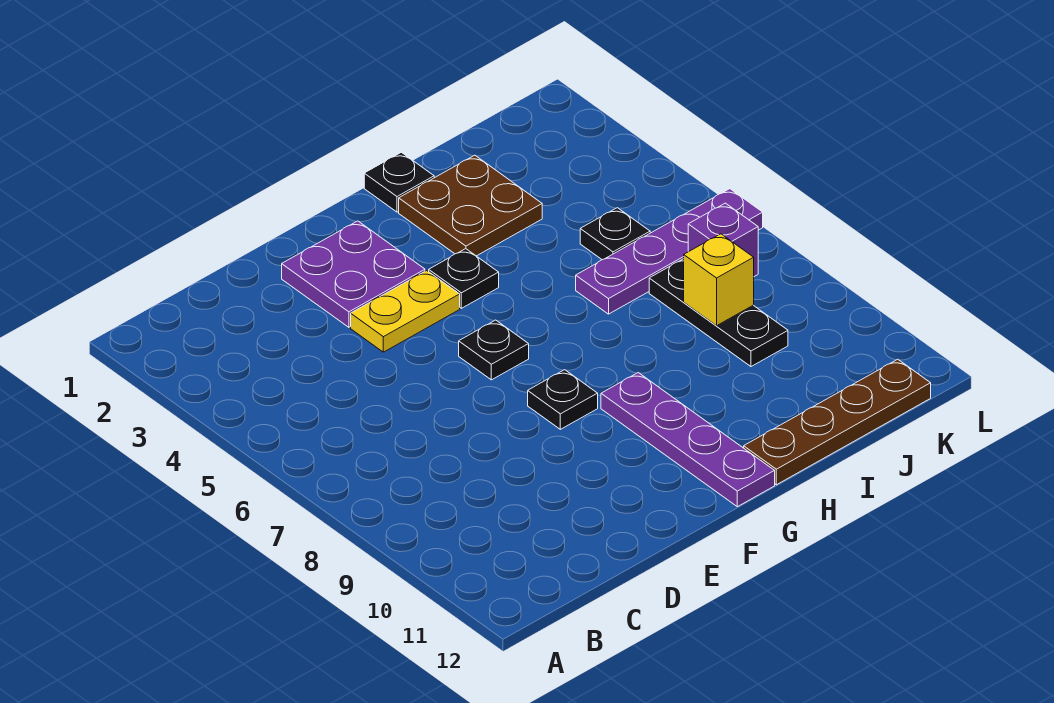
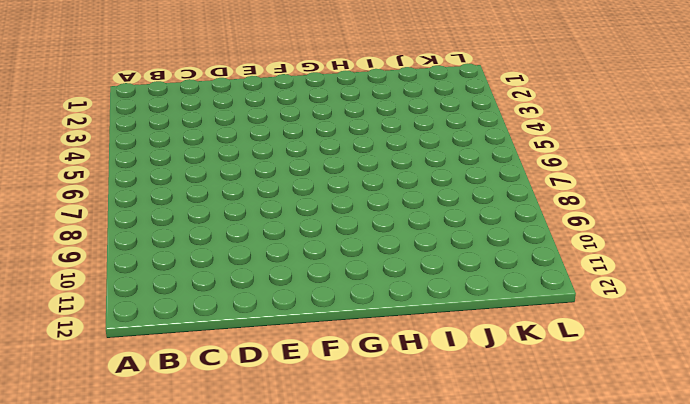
none -> purple 2x2 plate [282,221,425,327]
none -> yellow 1x2 plate [351,271,460,352]
none -> black 1x1 plate [459,320,529,380]

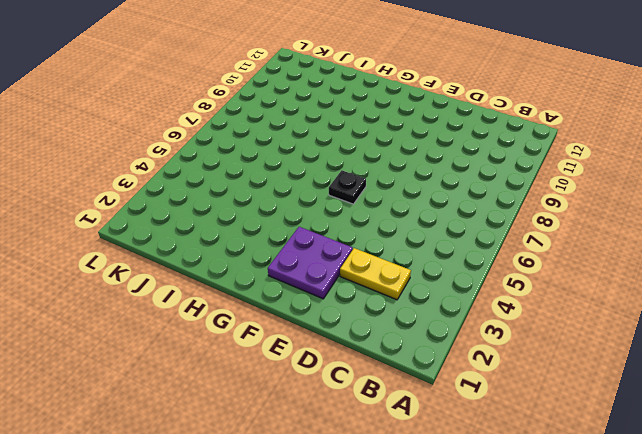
yellow 1x2 plate [340,248,411,300] -> yellow 1x2 plate moved to [351,271,460,352]
none -> black 1x1 plate [528,370,598,429]
none -> black 1x1 plate [428,249,499,308]
none -> purple 1x4 plate [601,373,775,507]

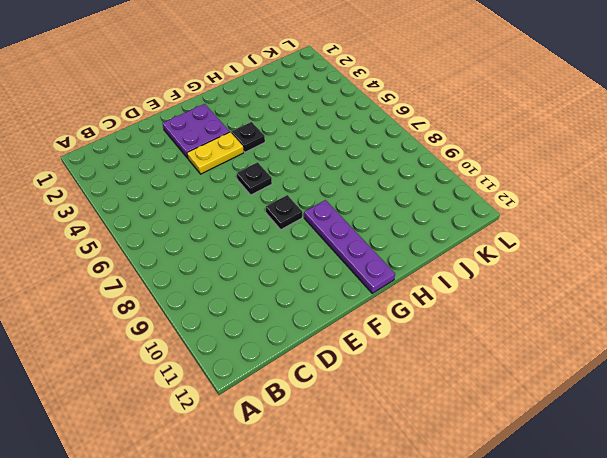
none -> black 1x1 plate [364,152,434,212]
none -> brown 2x2 plate [399,155,542,256]
none -> brown 1x4 plate [744,359,931,485]

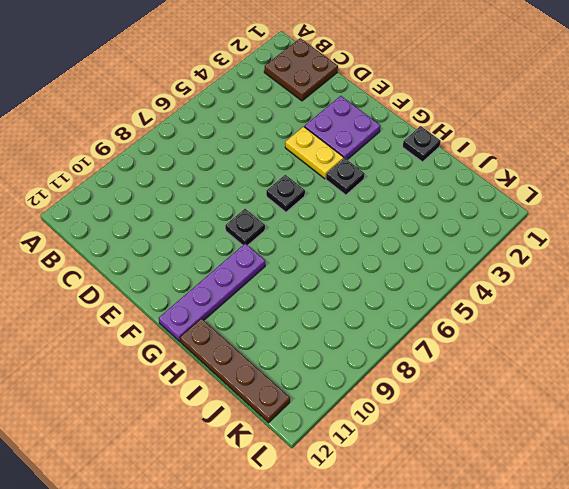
brown 2x2 plate [264,38,338,101] -> brown 2x2 plate moved to [399,155,542,256]
none -> purple 1x4 plate [576,189,763,314]
none -> black 1x1 plate [580,208,650,260]
none -> black 1x3 plate [649,259,788,367]

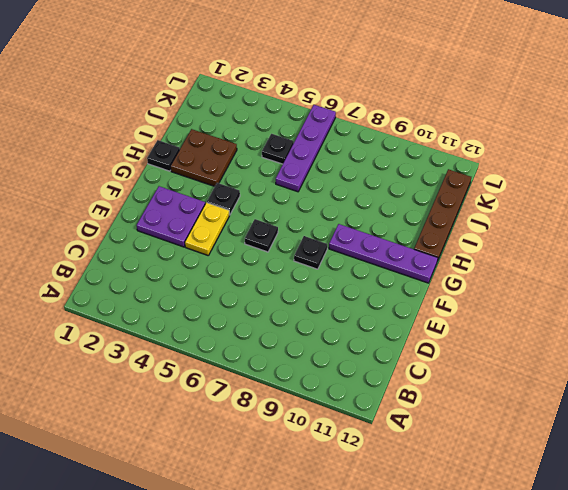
none -> black 1x3 plate [649,259,788,367]
none -> purple 1x1 brick [688,203,758,277]
none -> yellow 1x1 brick [684,234,754,326]

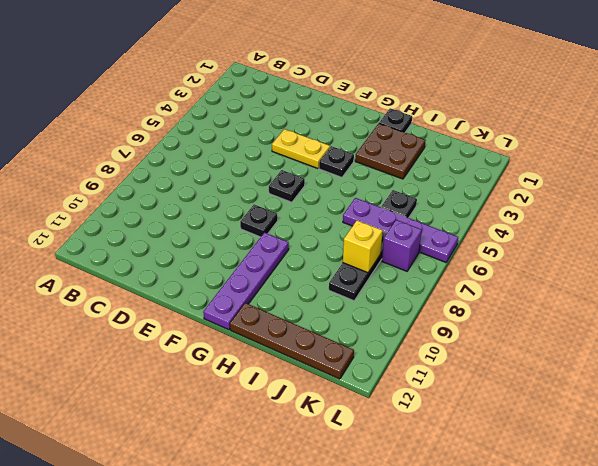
none -> purple 2x2 plate [282,221,425,327]

